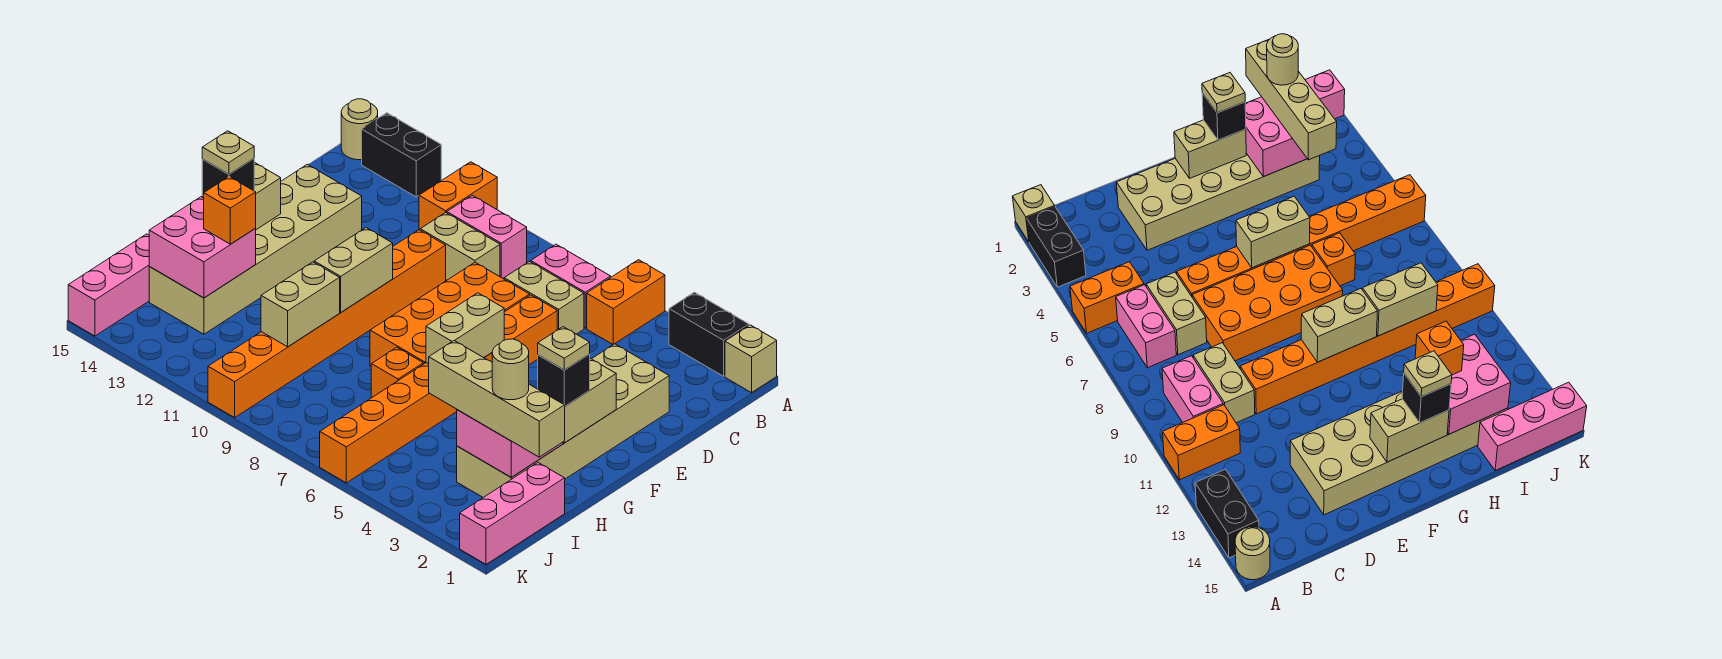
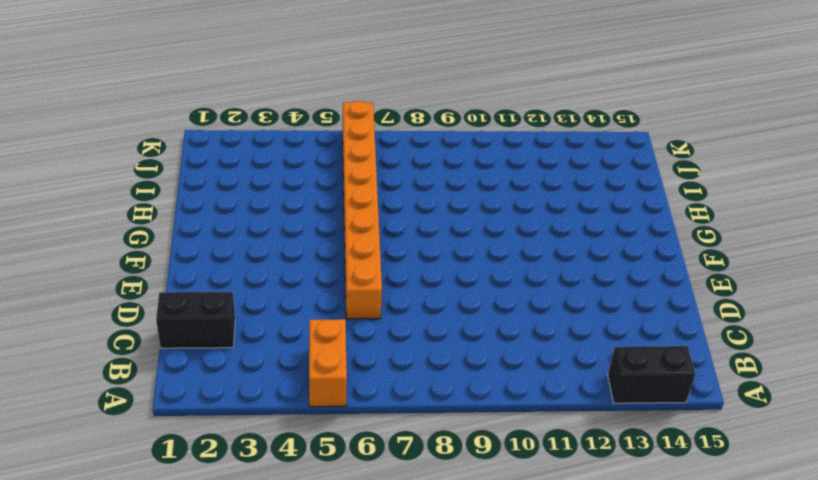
black 1x2 brick [156,292,235,348] -> black 1x2 brick moved to [669,292,749,376]
none -> tan 1x1 brick [725,325,777,393]
none -> orange 1x2 brick [419,162,497,230]
none -> tan 1x1 round brick [341,99,378,160]
none -> pink 1x2 brick [531,244,611,328]

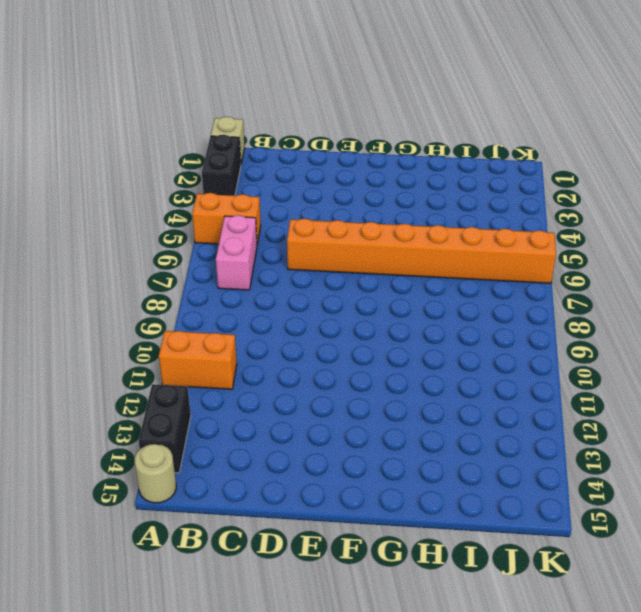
none -> pink 1x2 brick [447,195,527,278]
none -> tan 1x2 brick [504,262,584,334]
none -> tan 1x2 brick [420,212,500,280]
none -> tan 2x6 brick [457,344,669,498]

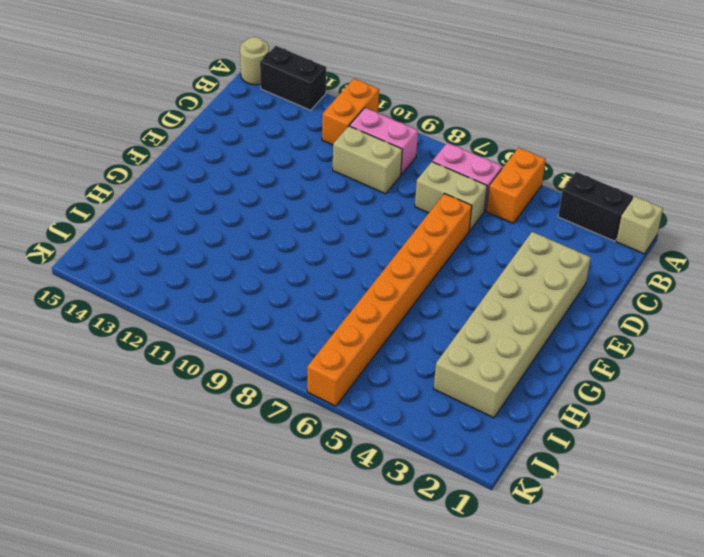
none -> orange 2x4 brick [370,263,530,366]
none -> orange 1x8 brick [208,230,446,418]
none -> tan 2x6 brick [149,164,362,334]
none -> orange 1x1 brick [371,347,423,398]

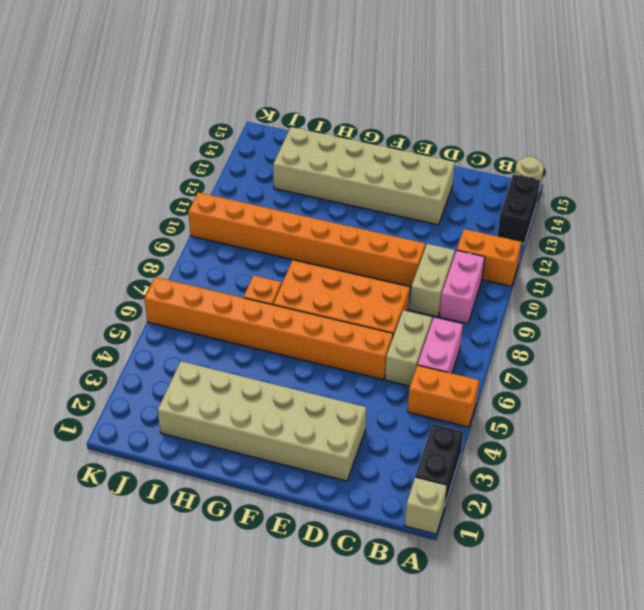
none -> pink 1x3 brick [460,463,565,564]
none -> pink 1x3 brick [68,234,149,336]
none -> tan 1x2 brick [563,359,616,443]
none -> tan 1x2 brick [426,293,504,364]

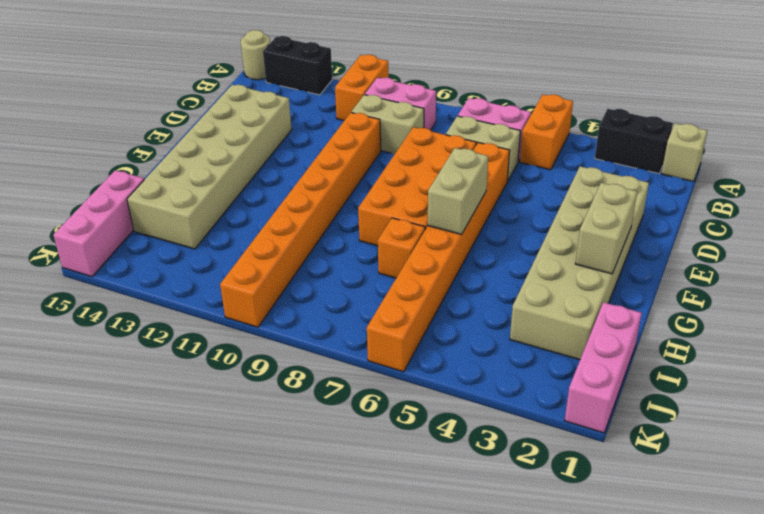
none -> tan 1x2 brick [314,228,393,312]
none -> tan 1x2 brick [202,162,281,230]
none -> pink 2x2 brick [457,410,563,477]
none -> tan 1x2 brick [261,262,340,347]

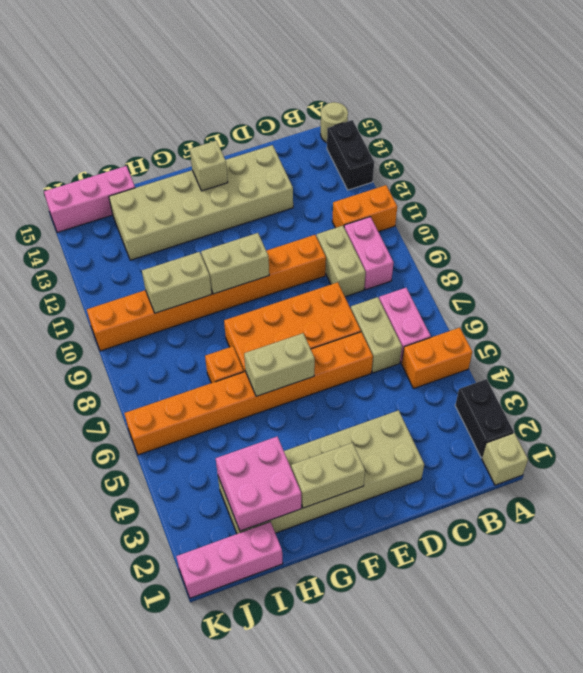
tan 1x1 brick [190,141,228,191] -> tan 1x2 brick [202,162,281,230]
none -> pink 2x2 brick [149,197,256,298]
none -> black 1x1 brick [538,354,590,406]
none -> black 1x1 brick [202,159,254,196]
none -> orange 1x1 brick [204,177,256,244]

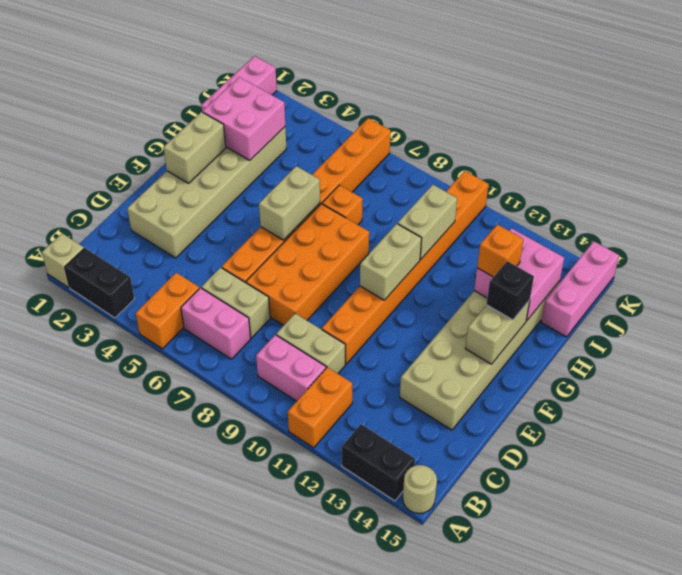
none -> black 1x1 brick [538,354,590,406]
none -> tan 1x4 brick [429,341,565,457]
none -> tan 1x1 plate [538,327,590,370]
none -> tan 1x1 plate [202,131,254,174]

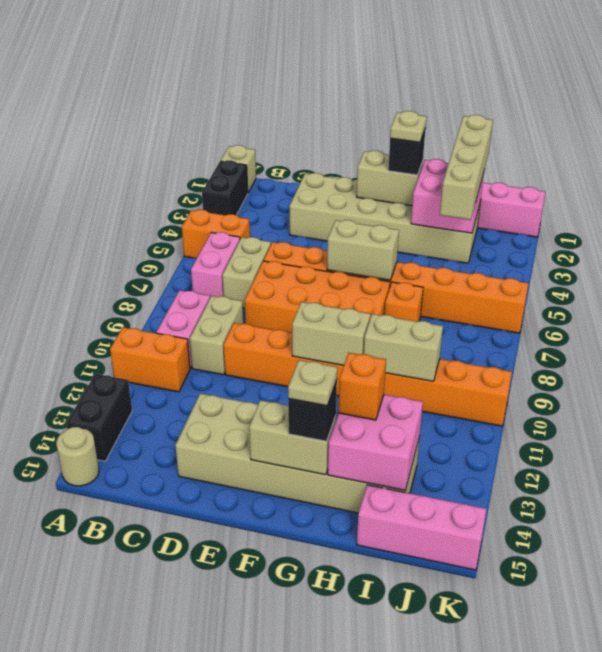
none -> tan 1x1 round brick [492,339,529,400]

